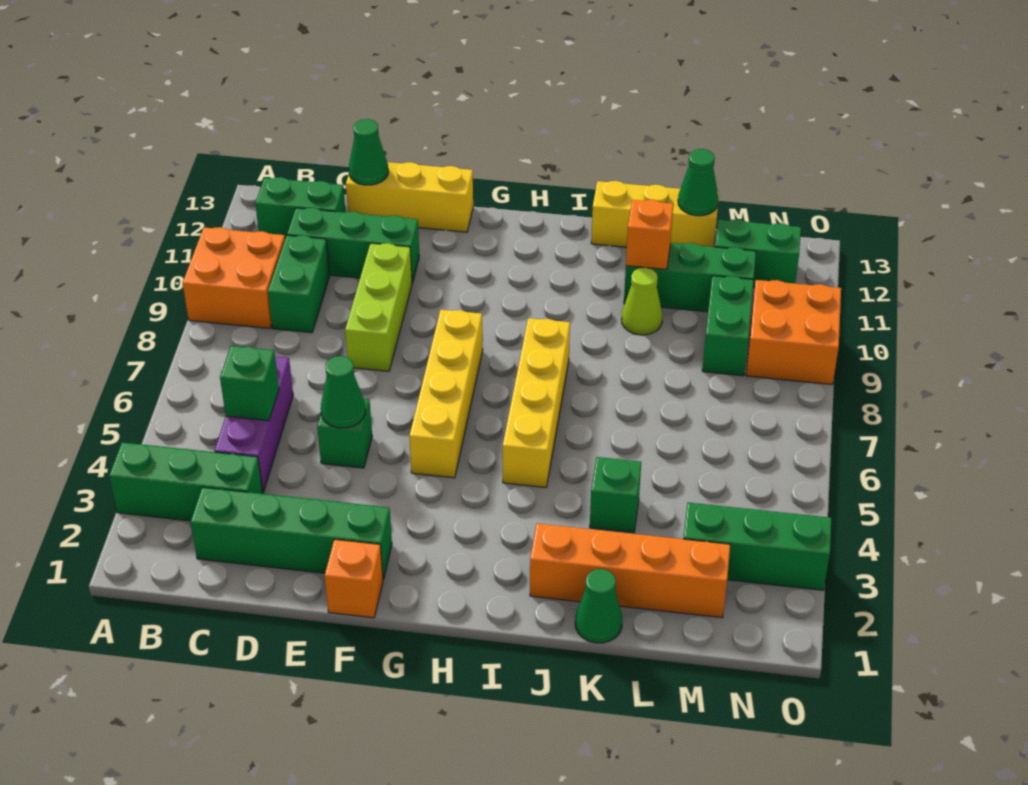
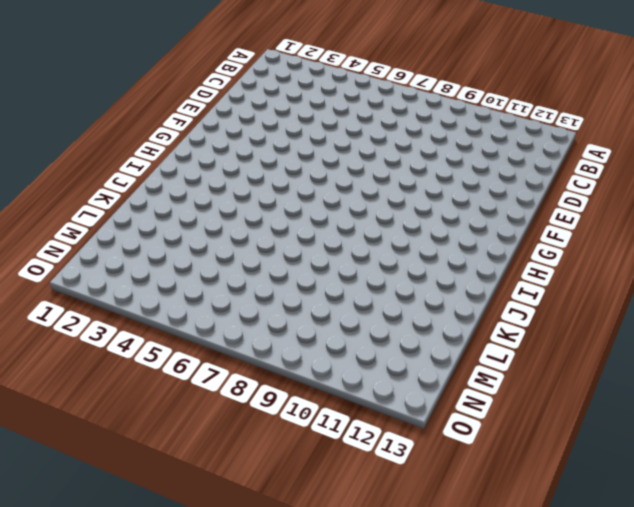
none -> green 1x3 brick [109,442,263,521]
none -> orange 2x2 brick [183,227,285,328]
none -> green 1x2 brick [255,177,345,238]

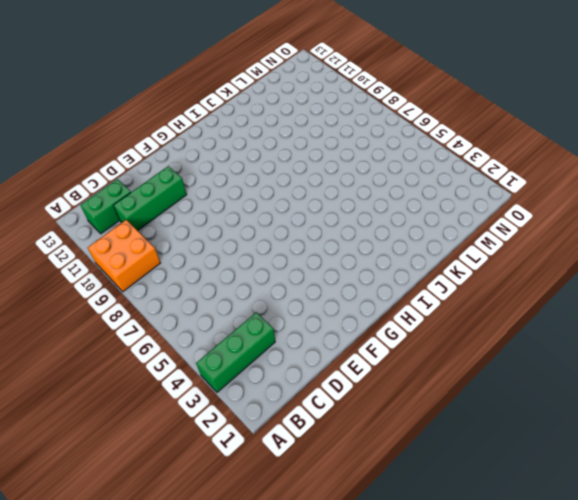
none -> green 1x4 brick [191,487,392,579]
none -> purple 1x3 brick [214,356,293,492]
none -> green 1x2 brick [268,235,330,333]

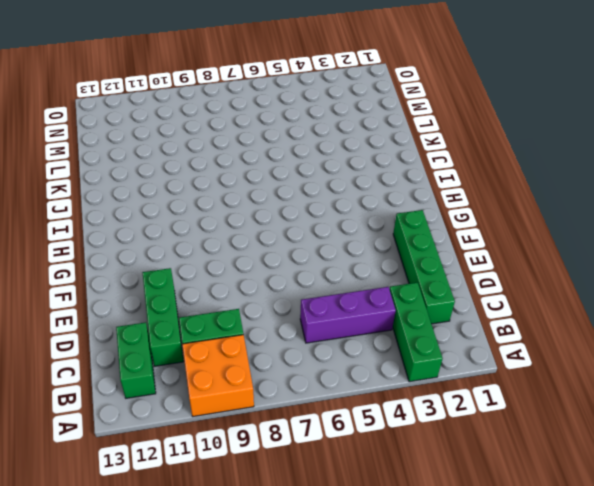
none -> yellow 1x3 brick [346,162,473,232]
none -> green 1x1 brick [317,398,372,468]
none -> lime 1x3 brick [345,243,412,371]

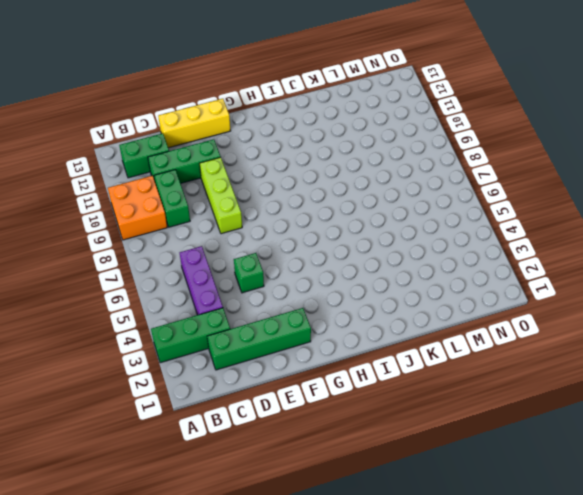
none -> orange 1x1 brick [325,539,383,618]
none -> yellow 1x4 brick [409,310,483,478]
none -> yellow 1x4 brick [503,318,570,487]

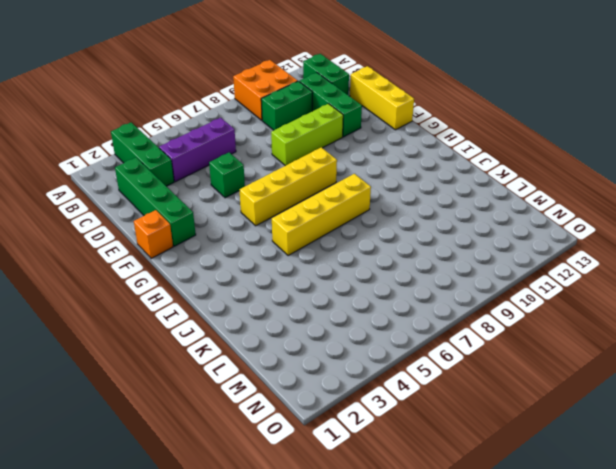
none -> orange 1x4 brick [530,523,730,618]
none -> yellow 1x3 brick [591,181,719,247]
none -> green 1x1 cone [575,569,622,643]

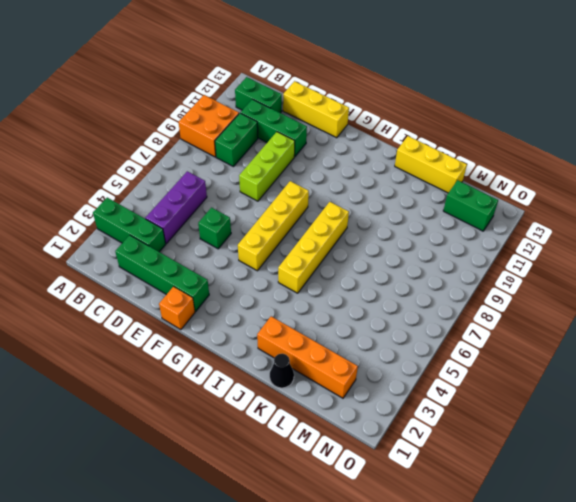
black 1x1 cone [270,354,294,388] -> green 1x1 cone [575,569,622,643]
none -> green 1x1 brick [590,457,641,533]
none -> lime 1x1 cone [621,268,663,335]
none -> green 1x3 brick [624,243,756,312]

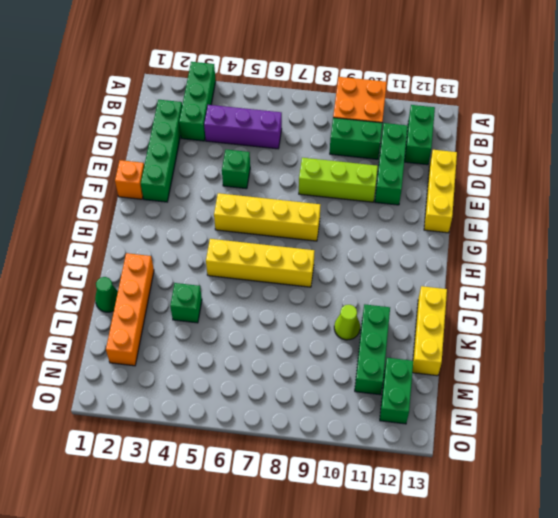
none -> green 1x3 brick [683,503,831,590]
none -> green 1x2 brick [702,276,754,376]
none -> orange 2x2 brick [746,280,841,385]

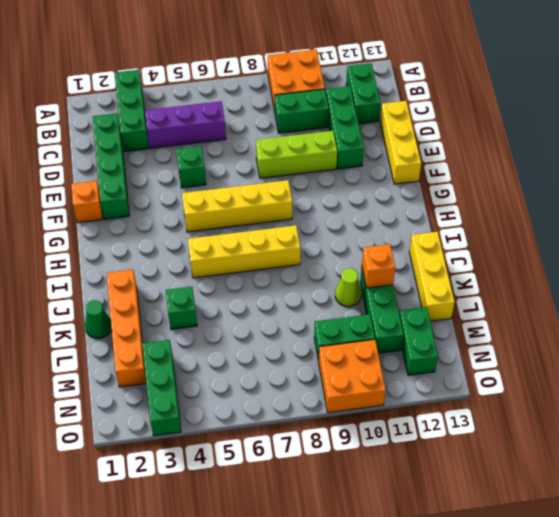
none -> green 1x1 brick [220,346,279,421]
none -> green 1x1 cone [349,119,388,185]
none -> green 1x1 cone [321,356,366,428]

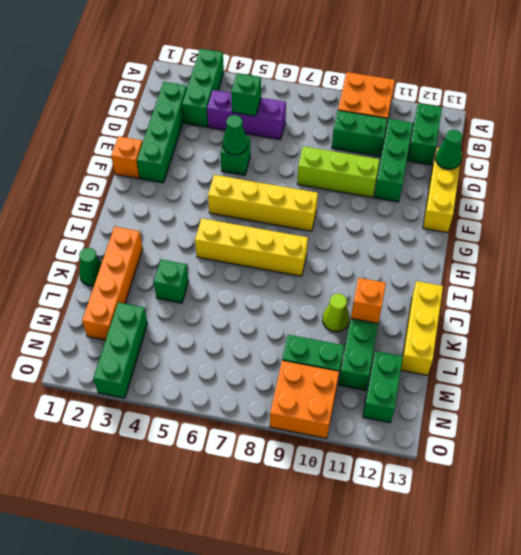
none -> green 1x1 cone [678,149,718,216]

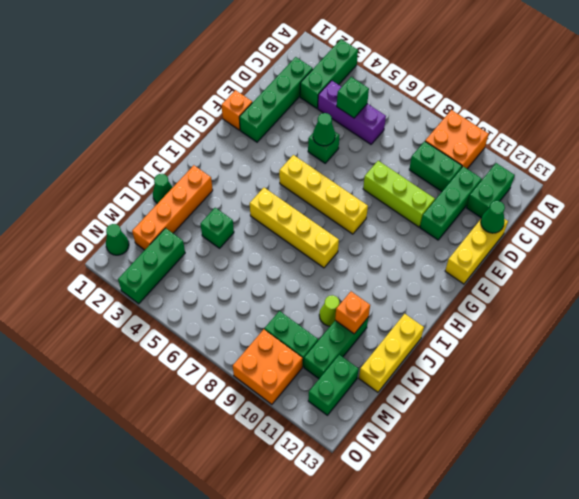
green 1x1 cone [106,224,129,255] -> green 1x1 cone moved to [678,149,718,216]

